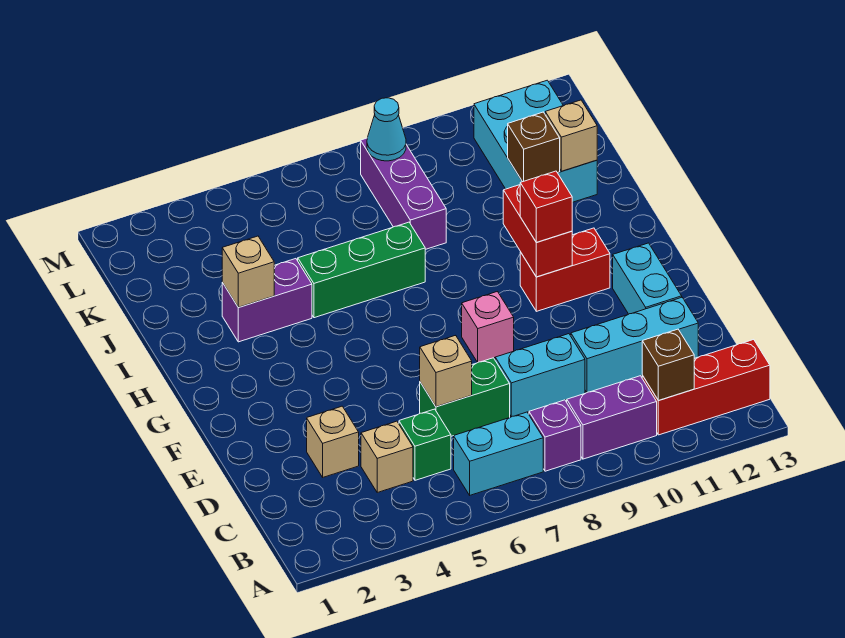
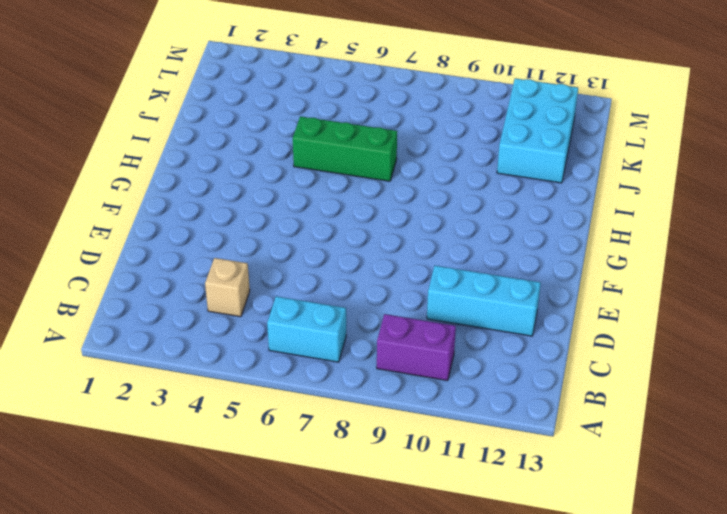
none -> purple 1x1 brick [529,400,581,471]
none -> red 1x3 brick [642,339,770,435]
none -> green 1x1 brick [399,409,451,480]

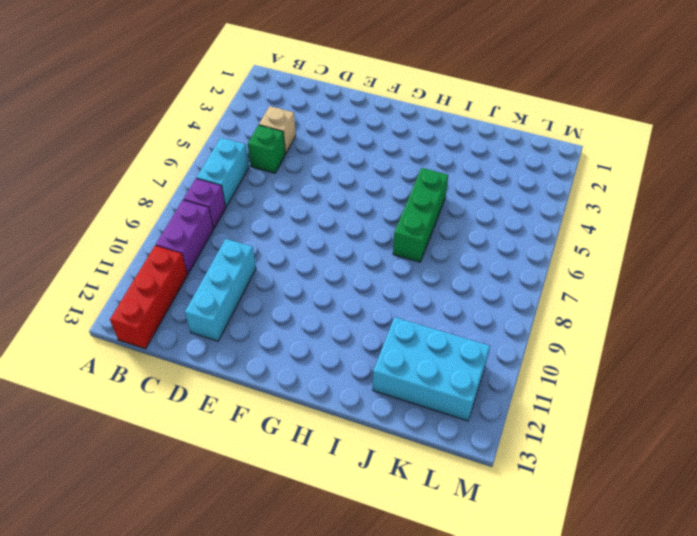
none -> tan 1x1 brick [307,406,359,477]
none -> green 1x2 brick [420,358,510,436]
none -> cyan 1x2 brick [495,334,585,417]

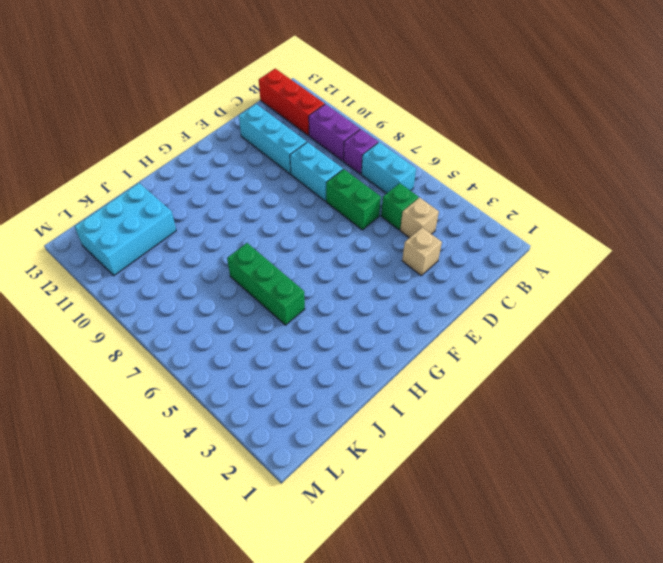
none -> cyan 1x2 brick [613,243,682,314]
none -> pink 1x1 brick [462,292,514,362]
none -> red 1x2 brick [520,228,610,311]

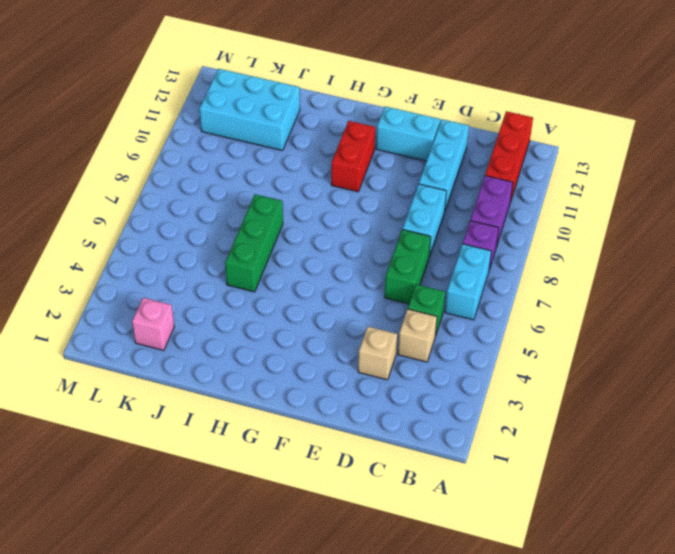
pink 1x1 brick [132,298,174,350] -> pink 1x1 brick moved to [462,292,514,362]
none -> purple 1x2 brick [222,259,312,342]
none -> purple 1x3 brick [361,138,446,250]
none -> brown 1x1 brick [642,329,694,401]

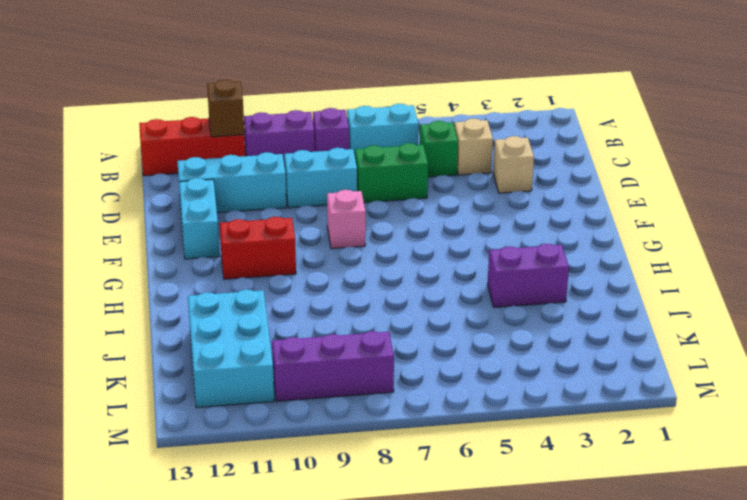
purple 1x3 brick [272,331,394,401] -> purple 1x3 brick turned to [361,138,446,250]
none -> green 1x3 brick [298,222,425,318]
none -> tan 1x1 brick [420,335,472,407]
none -> red 1x2 brick [503,185,572,277]

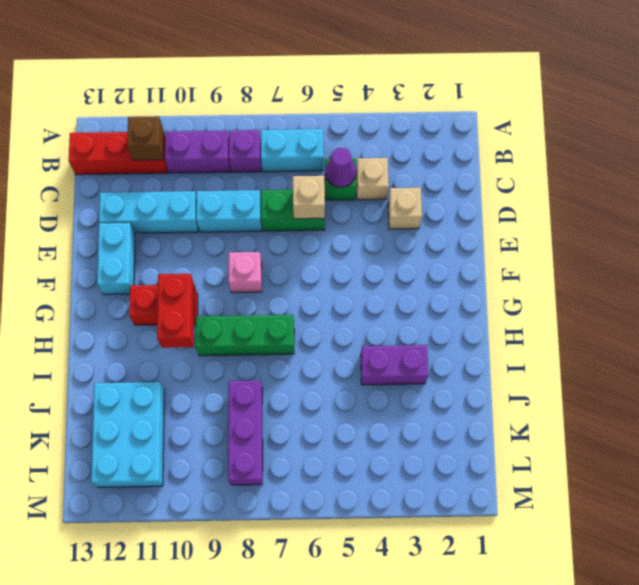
purple 1x1 cone [325,147,356,187] -> none
green 1x3 brick [195,315,294,356] -> green 1x3 brick moved to [298,222,425,318]
none -> tan 1x1 brick [222,236,274,307]
none -> brown 1x1 brick [508,112,560,182]
none -> tan 1x1 brick [545,100,597,171]

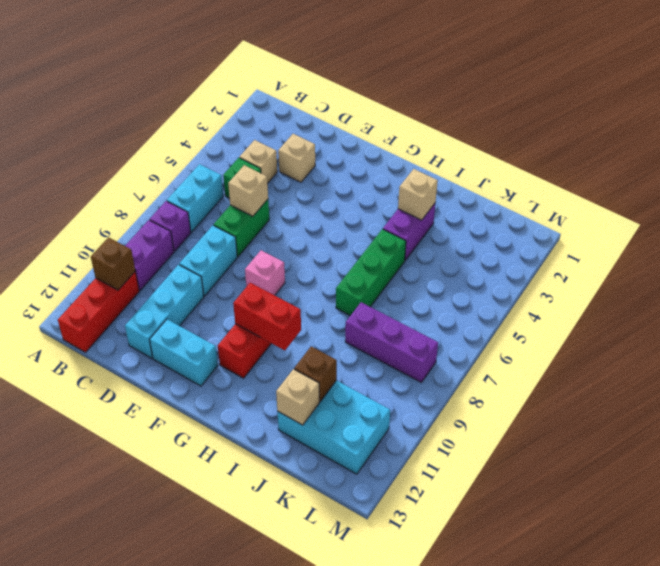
none -> cyan 1x1 cone [367,98,406,161]
none -> red 1x1 brick [520,171,572,242]

